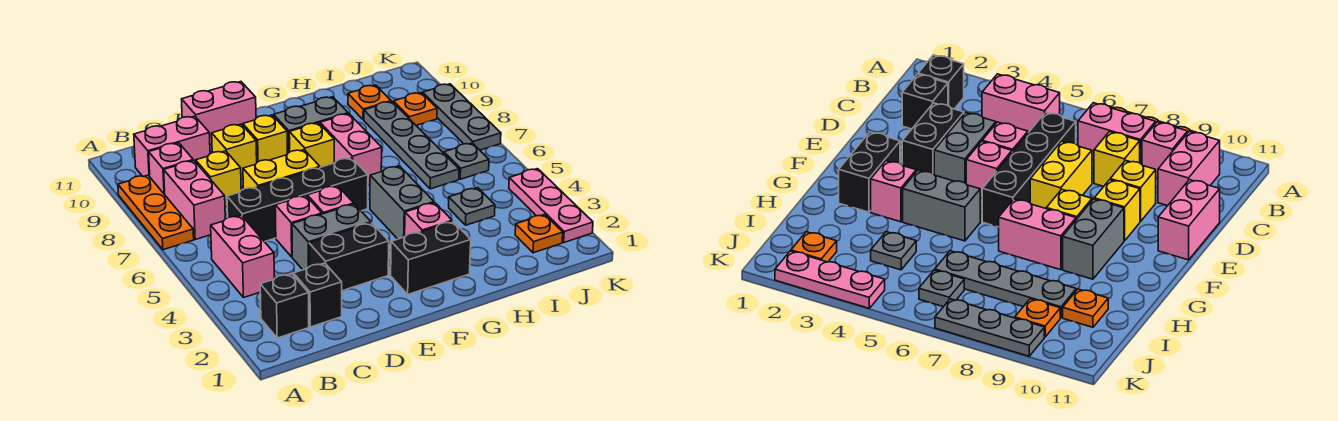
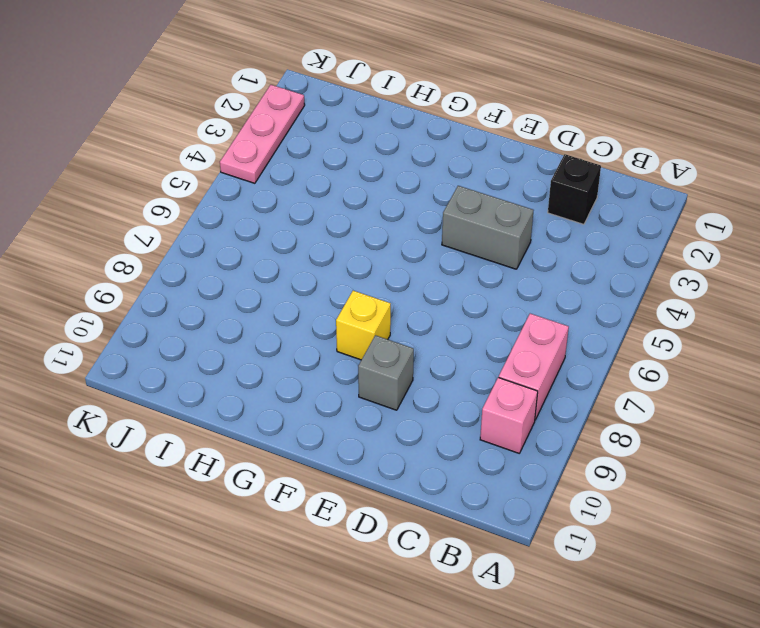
grey 1x1 brick [358,335,414,410] -> yellow 1x1 brick [243,115,287,162]
none -> orange 1x3 plate [118,175,194,250]
none -> black 1x1 brick [260,274,309,338]
none -> pink 1x2 brick [211,216,274,298]
none -> pink 1x2 brick [134,116,210,177]

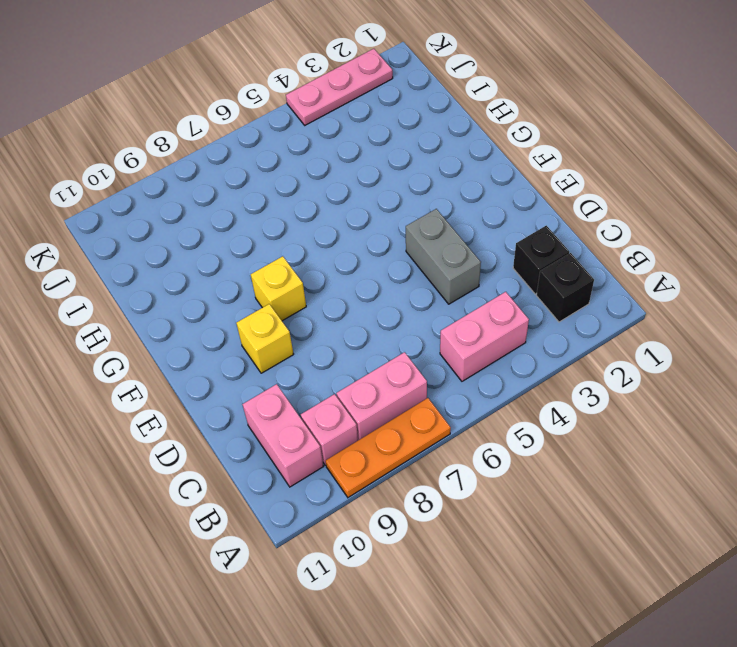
none -> black 1x4 brick [227,158,368,242]
none -> yellow 1x1 brick [196,151,241,207]
none -> black 1x2 brick [309,223,389,291]
none -> pink 1x1 brick [275,195,322,257]

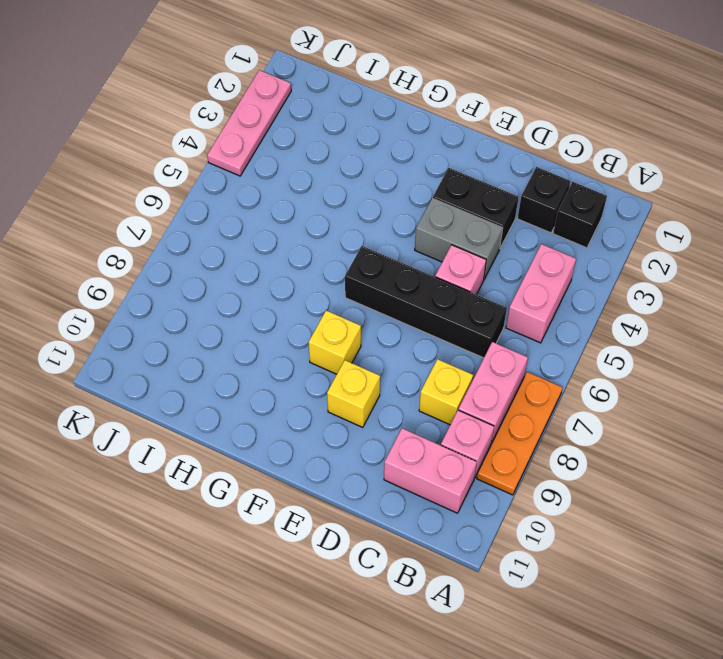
none -> yellow 1x2 brick [243,150,320,189]
none -> yellow 1x1 brick [212,124,257,179]
none -> pink 1x2 brick [182,82,256,145]
none -> pink 1x1 brick [307,186,354,214]

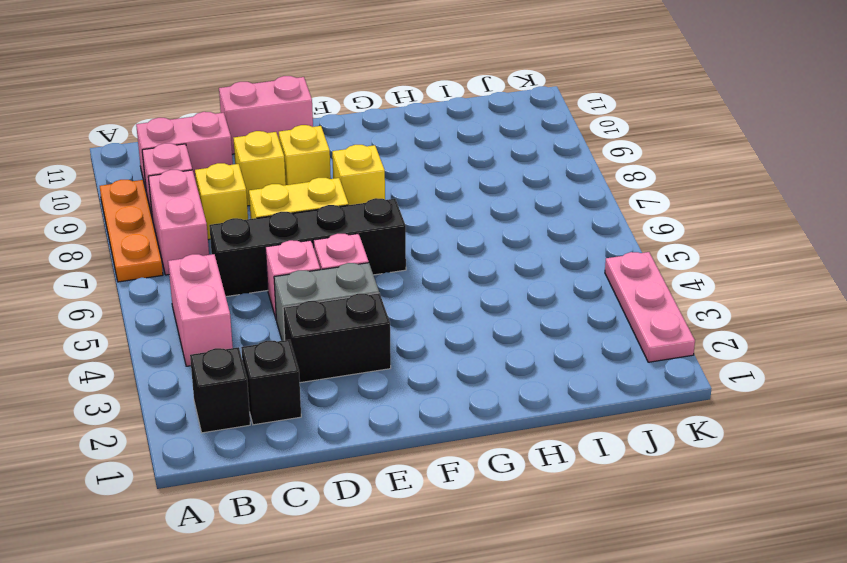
none -> black 1x2 brick [391,221,471,294]
none -> grey 1x2 brick [274,97,348,154]
none -> pink 1x1 brick [405,203,452,236]
none -> grey 1x2 brick [370,166,434,239]

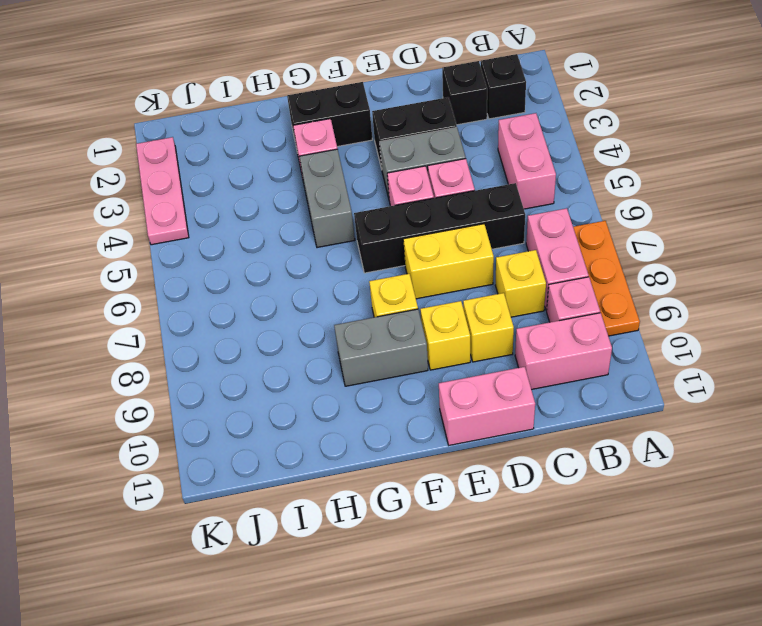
none -> pink 1x2 brick [320,114,382,185]
none -> grey 1x1 plate [449,188,495,225]
none -> grey 1x4 plate [364,101,459,189]
none -> orange 1x1 plate [348,85,391,120]

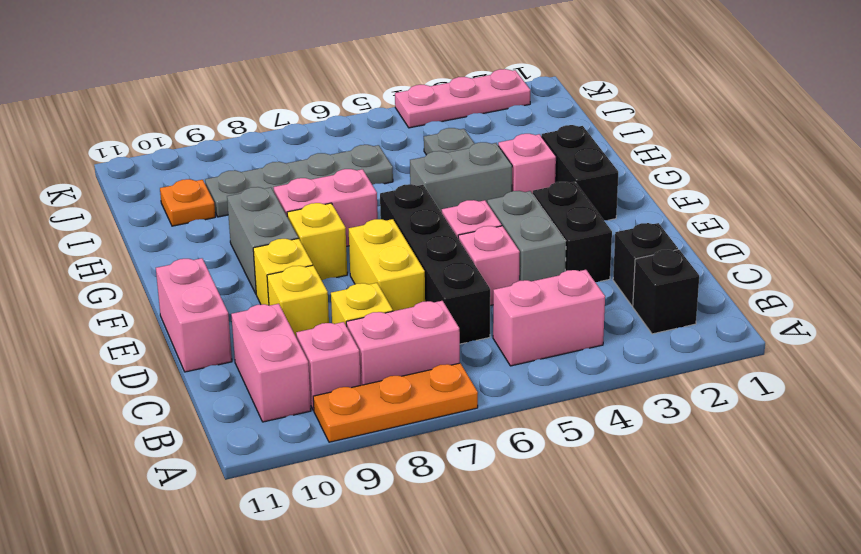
none -> orange 1x1 plate [515,214,563,253]
none -> grey 1x1 plate [444,143,489,179]
none -> orange 1x1 plate [393,93,437,125]
none -> grey 1x3 plate [423,84,501,150]

